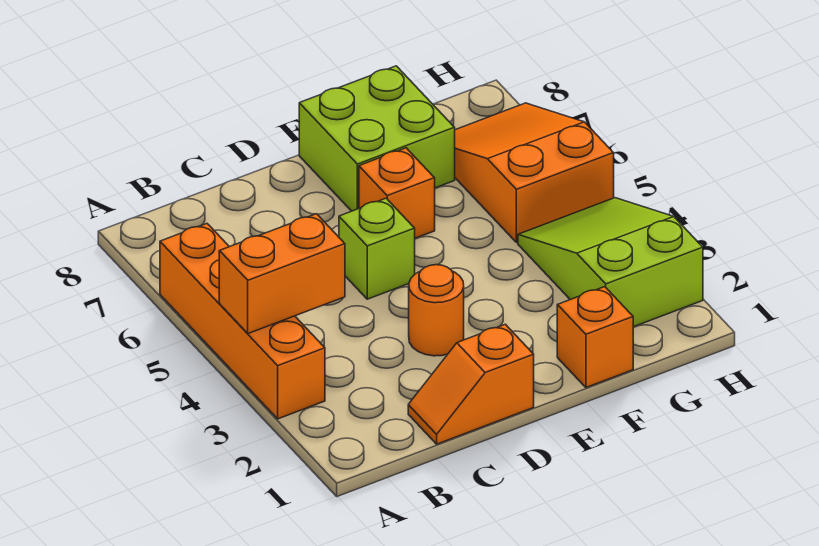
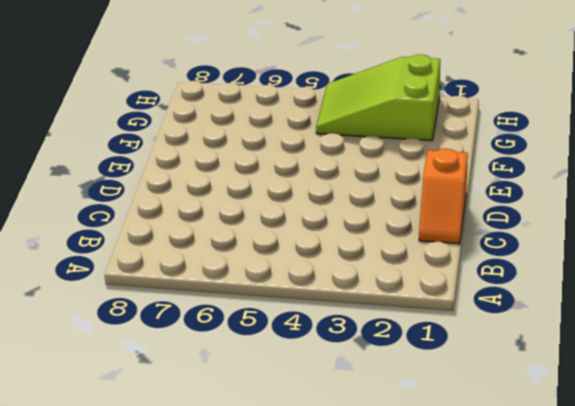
none -> orange 1x4 brick [160,224,325,419]
none -> orange 1x1 round brick [409,265,464,356]

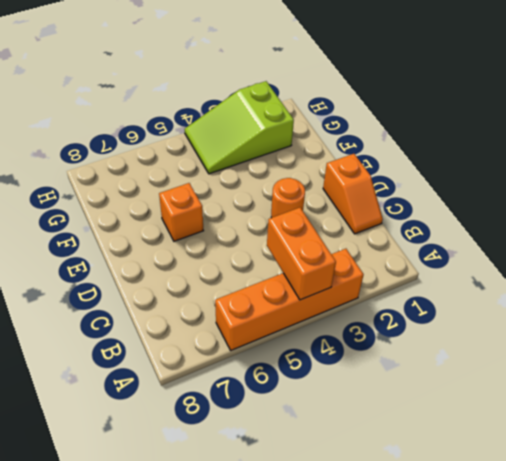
none -> lime 1x1 brick [339,198,415,299]
none -> lime 2x2 brick [299,66,455,211]

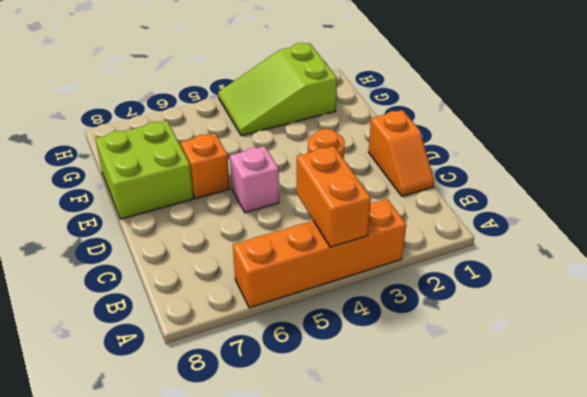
pink 1x1 brick [230,146,279,213] -> lime 1x1 brick [339,198,415,299]
none -> orange 1x1 brick [557,287,633,388]
none -> orange 2x3 slope [455,103,614,243]

